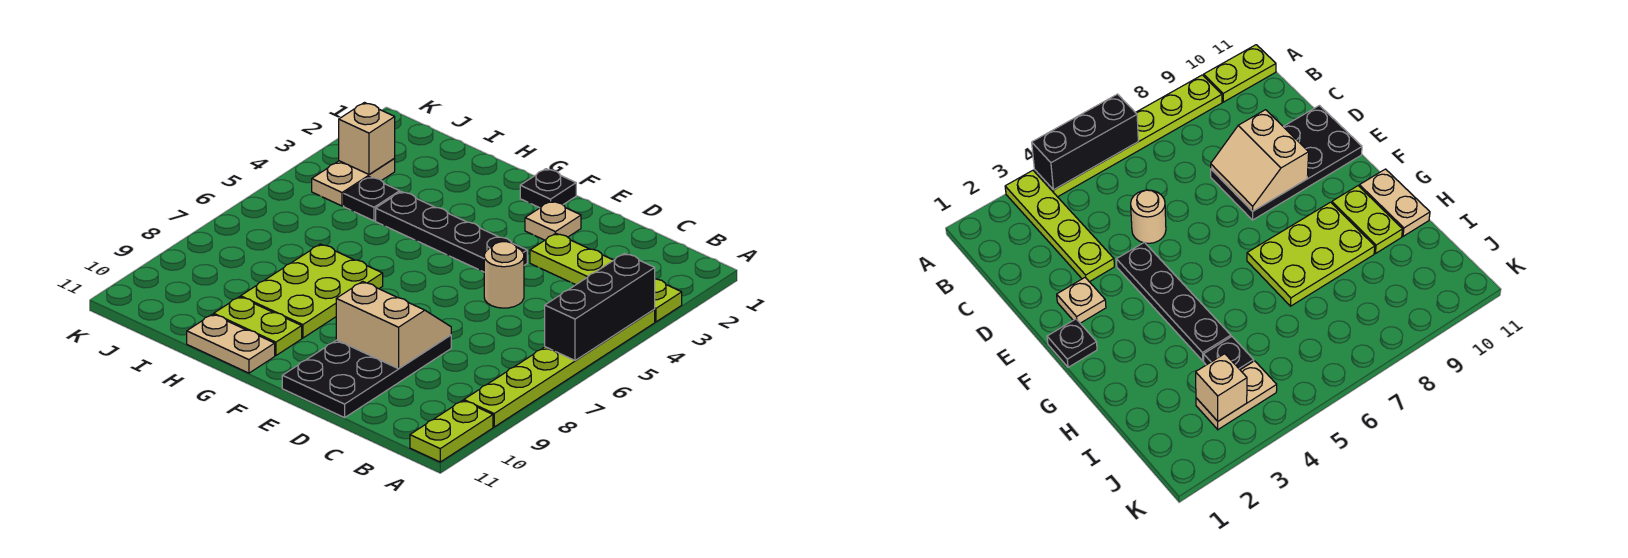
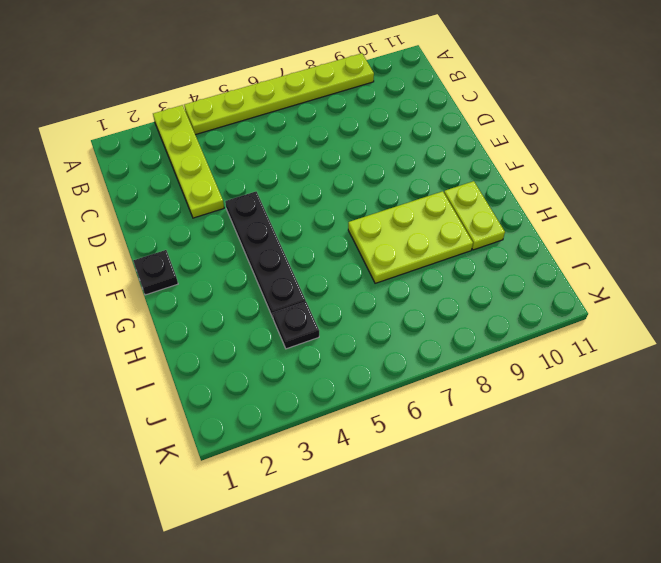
none -> lime 1x2 plate [410,401,493,462]
none -> tan 1x1 round brick [484,242,524,308]
none -> black 2x4 plate [282,335,451,418]

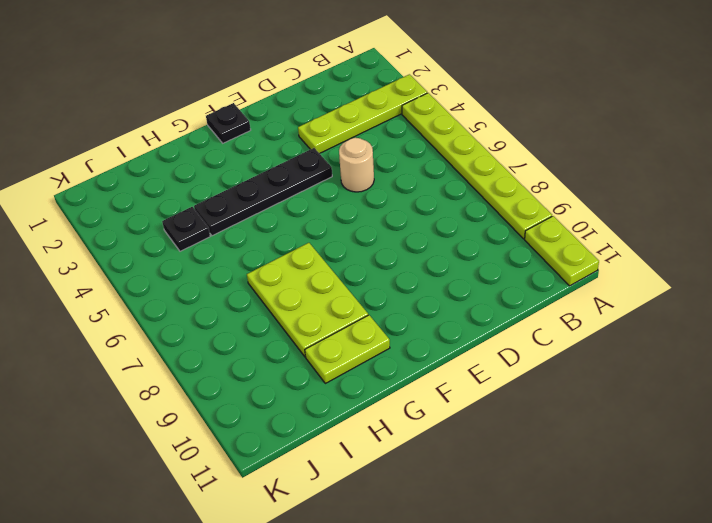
none -> black 2x4 plate [282,335,451,418]
none -> tan 1x1 plate [525,201,581,240]
none -> tan 1x2 plate [187,314,275,373]

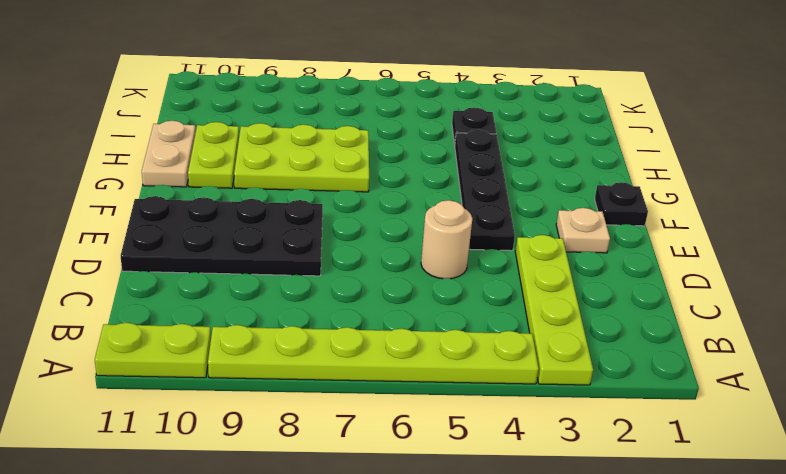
none -> tan 1x2 plate [312,159,395,206]
none -> black 1x3 brick [545,254,655,360]
none -> tan 2x2 slope [336,281,451,369]

